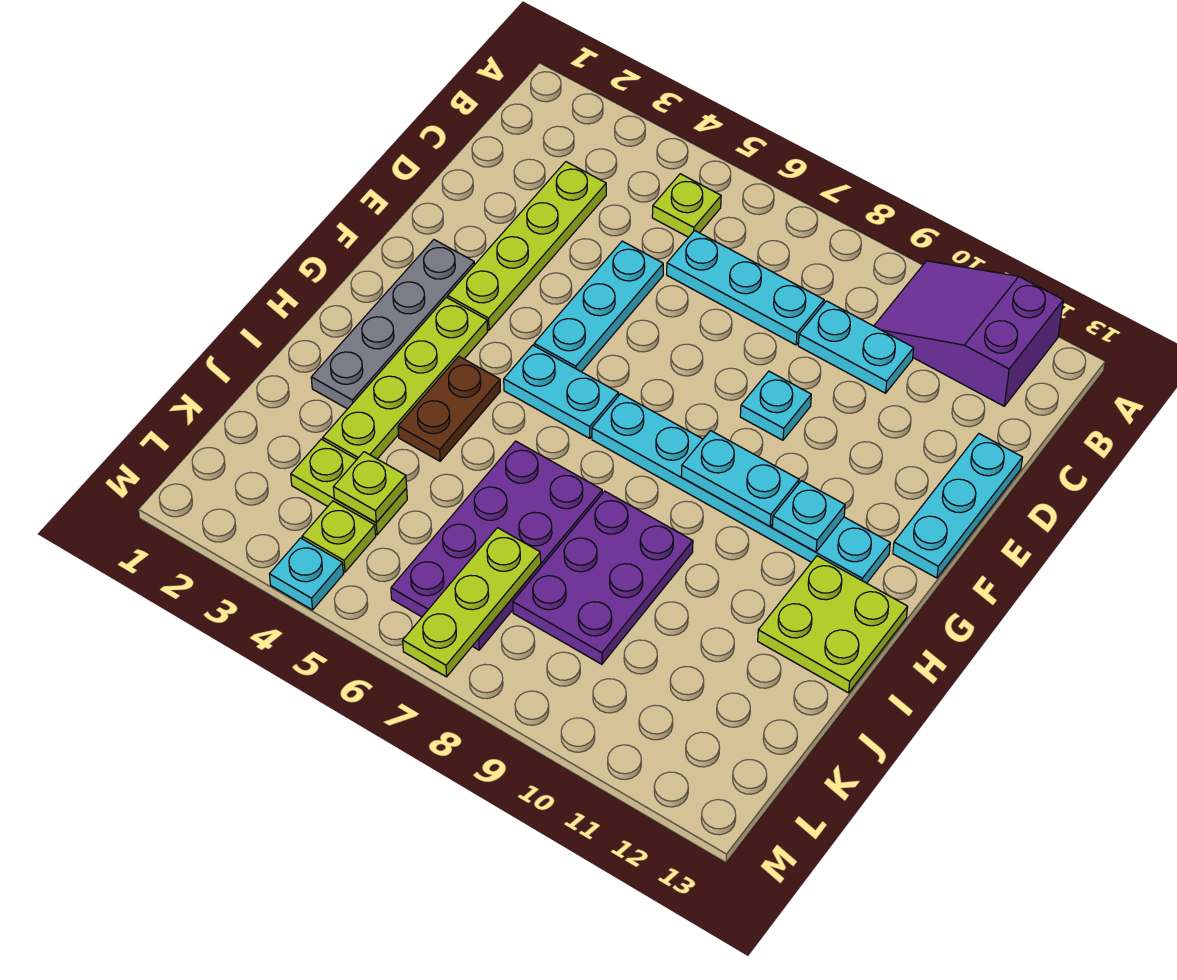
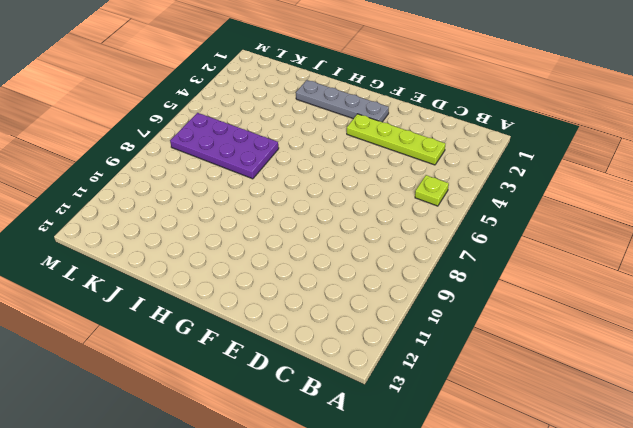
none -> purple 2x3 slope [874,261,1063,406]
none -> cyan 1x3 plate [667,230,824,345]
none -> cyan 1x2 plate [798,301,914,393]

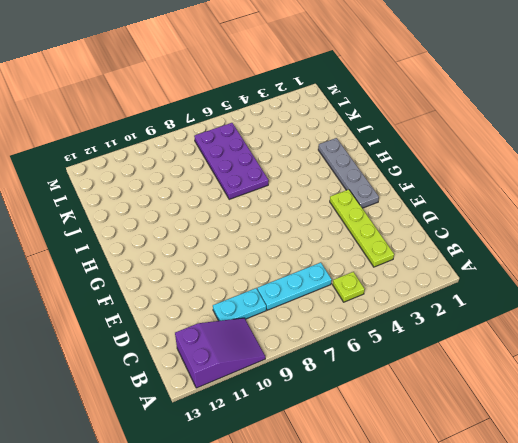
none -> cyan 1x3 plate [534,241,663,372]
none -> cyan 1x3 plate [893,434,1022,578]
none -> cyan 1x1 plate [740,371,811,440]

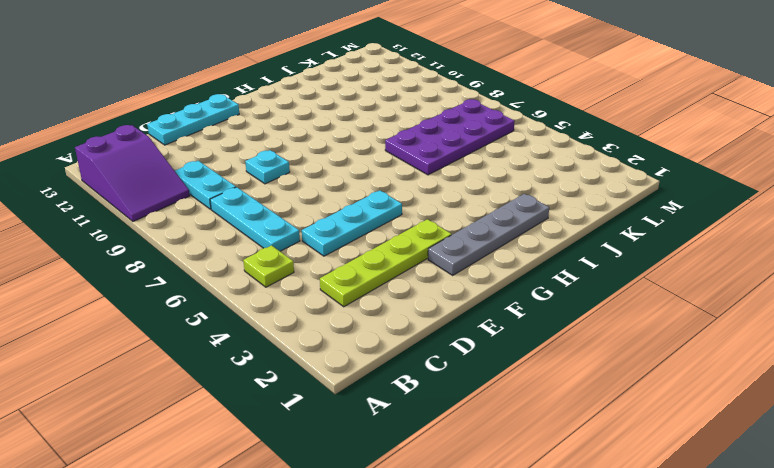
none -> lime 1x4 plate [323,297,488,459]
none -> cyan 1x2 plate [504,345,618,438]
none -> cyan 1x6 plate [592,394,890,583]

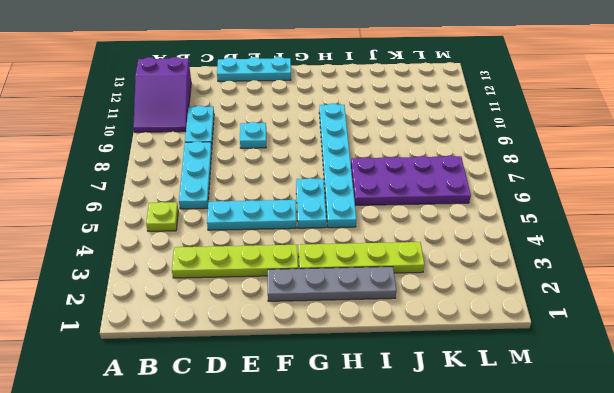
cyan 1x6 plate [319,103,356,228] -> cyan 1x6 plate moved to [592,394,890,583]
none -> brown 1x2 plate [398,356,500,461]
none -> lime 2x2 plate [758,556,908,693]
none -> purple 2x3 plate [513,491,693,664]

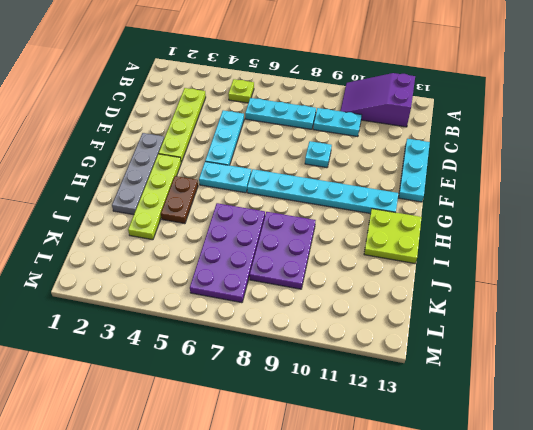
none -> lime 1x2 plate [291,439,407,535]
none -> lime 1x1 plate [302,501,376,572]
none -> cyan 1x1 plate [269,538,343,610]

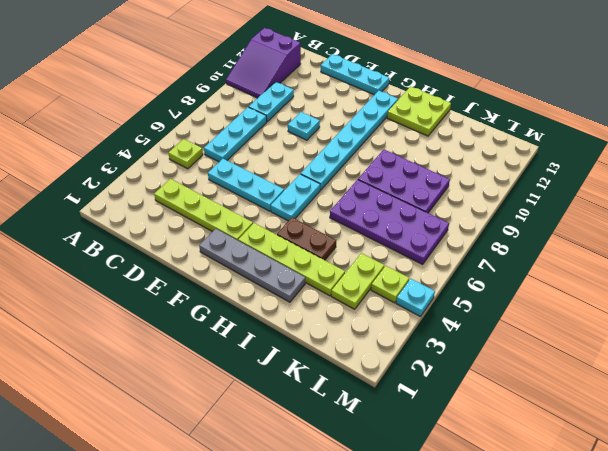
none -> cyan 1x2 plate [681,431,799,526]
none -> cyan 1x1 plate [772,481,845,552]
none -> lime 1x1 plate [333,452,407,522]

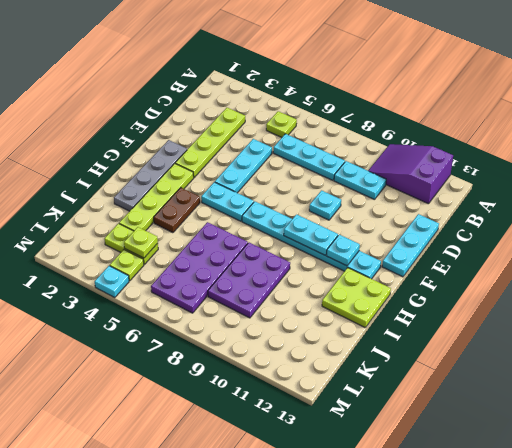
none -> lime 1x3 plate [403,528,541,677]

